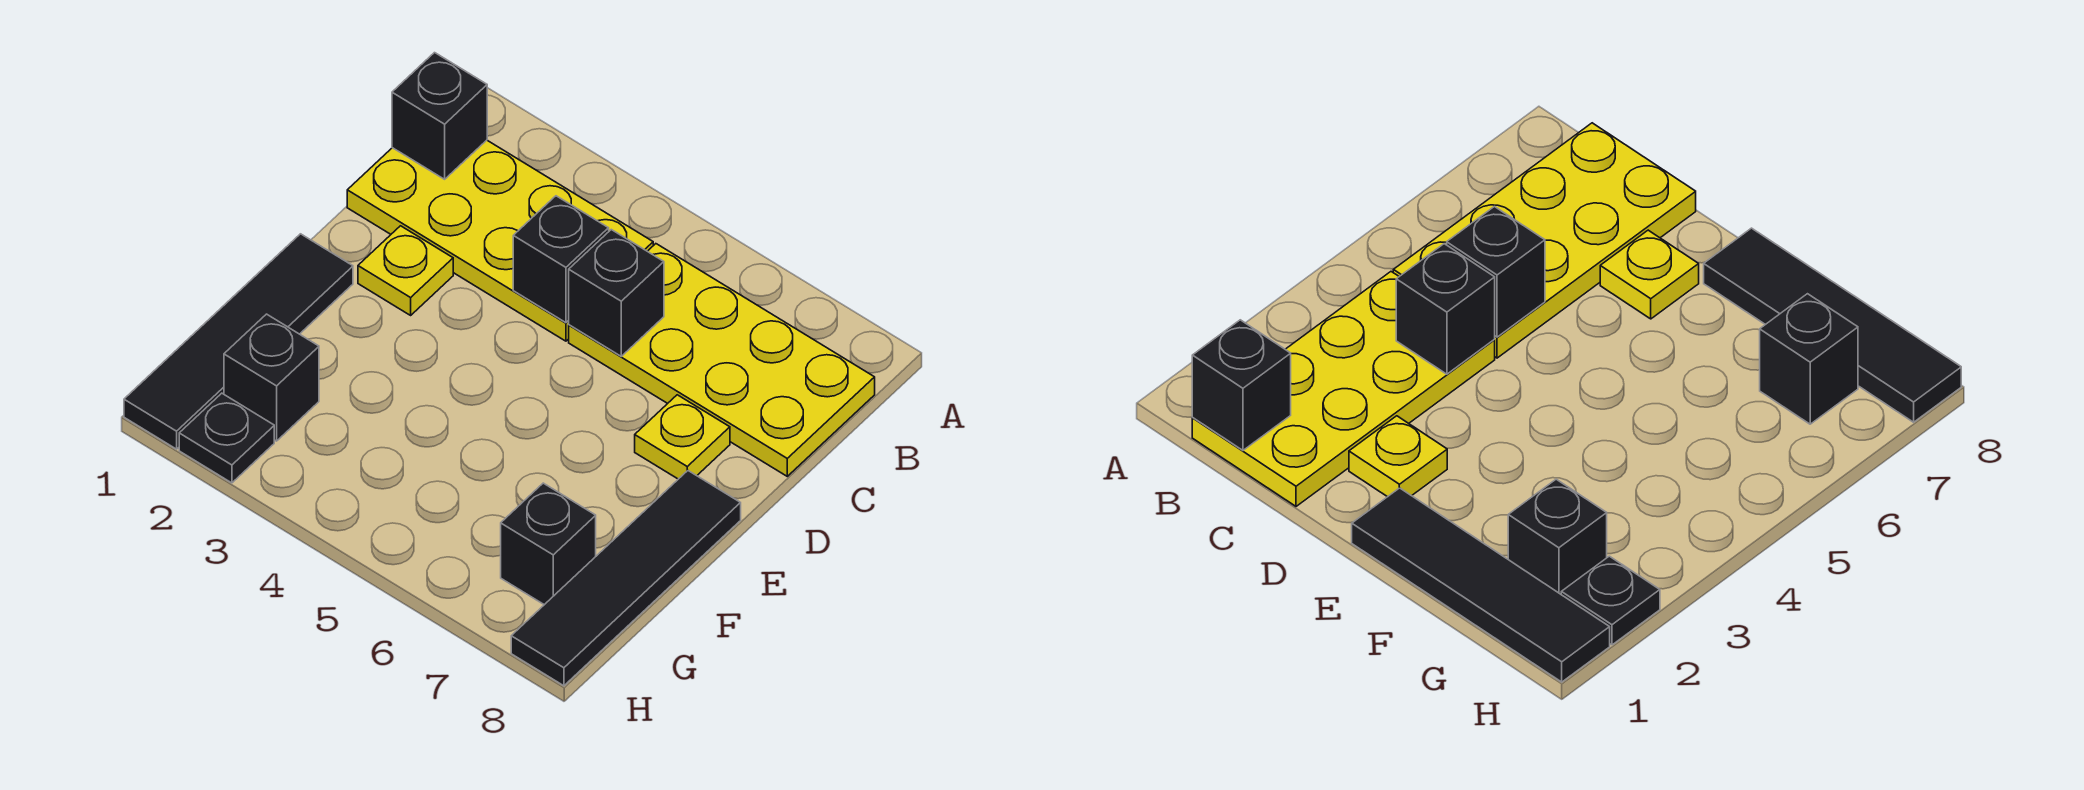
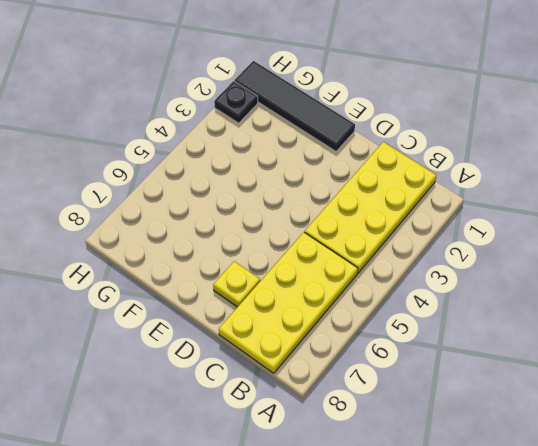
none -> yellow 1x1 plate [358,226,453,315]
none -> black 1x4 tile [511,471,741,686]
none -> black 1x1 brick [224,314,319,441]

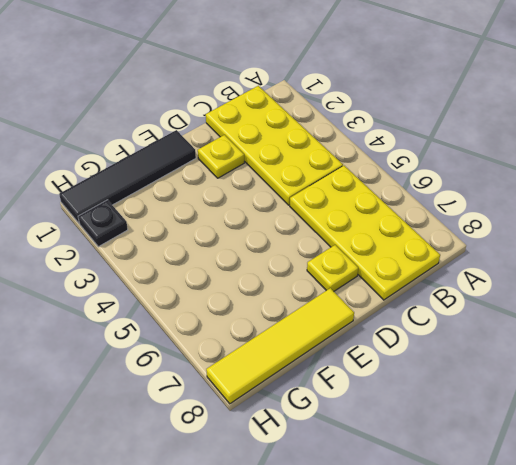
yellow 1x4 tile [206,288,354,404] -> black 1x4 tile [511,471,741,686]
none -> black 1x1 brick [224,314,319,441]
none -> black 1x1 brick [501,483,596,605]
none -> black 1x1 brick [392,53,487,179]

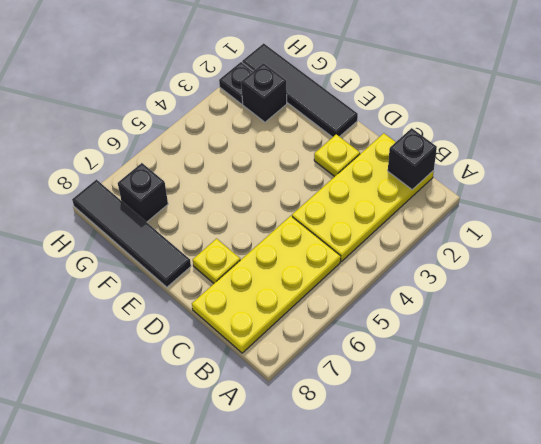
none -> black 1x1 brick [513,196,609,323]
none -> black 1x1 brick [569,230,664,356]

